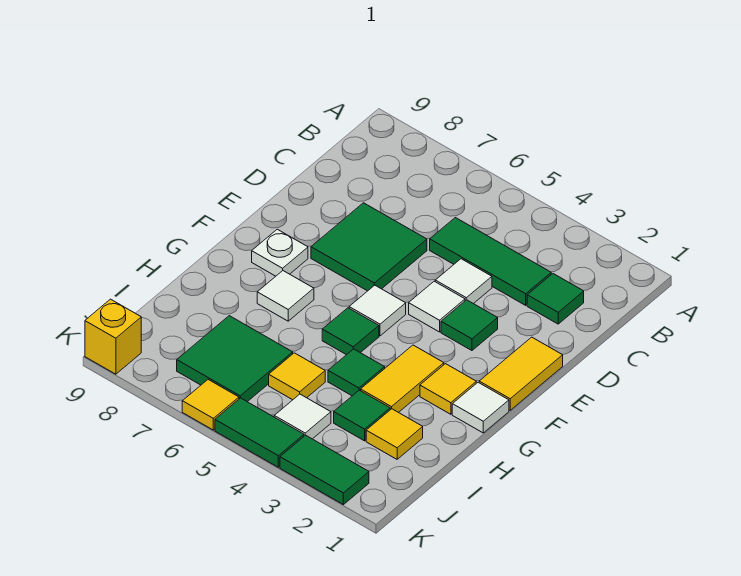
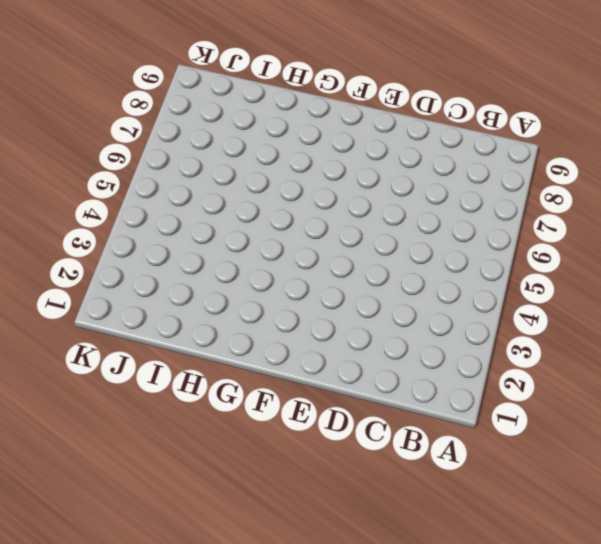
none -> green 1x1 tile [527,274,584,324]
none -> green 1x3 tile [430,218,551,305]
none -> white 1x1 tile [435,259,492,304]

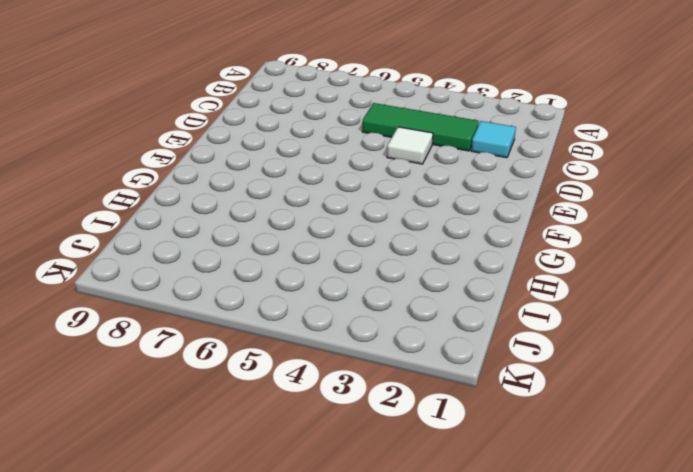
cyan 1x1 tile [471,121,516,158] -> green 1x1 tile [527,274,584,324]
none -> green 2x2 tile [311,203,427,291]
none -> yellow 1x2 tile [479,337,563,410]
none -> green 1x1 tile [441,300,498,350]

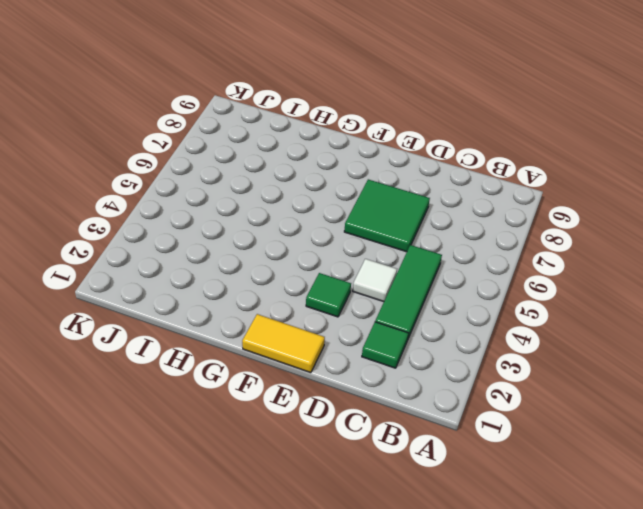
none -> white 1x1 tile [409,281,465,332]
none -> white 1x1 tile [349,285,406,336]
none -> white 1x1 plate [252,229,308,276]

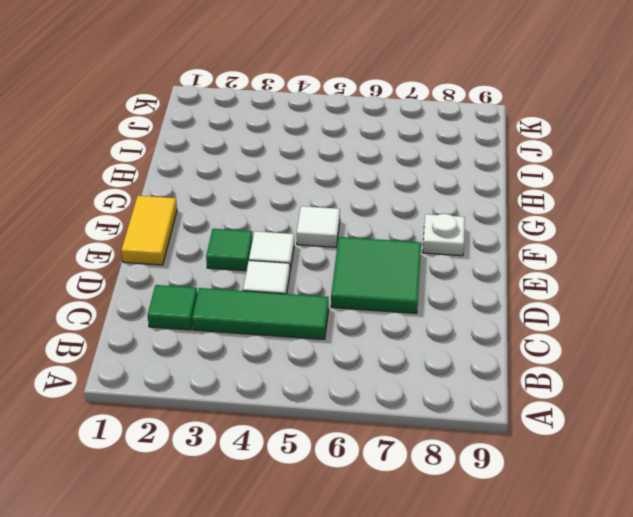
none -> white 1x1 tile [452,382,509,433]
none -> yellow 1x1 tile [420,364,476,414]
none -> yellow 1x2 tile [361,345,444,413]

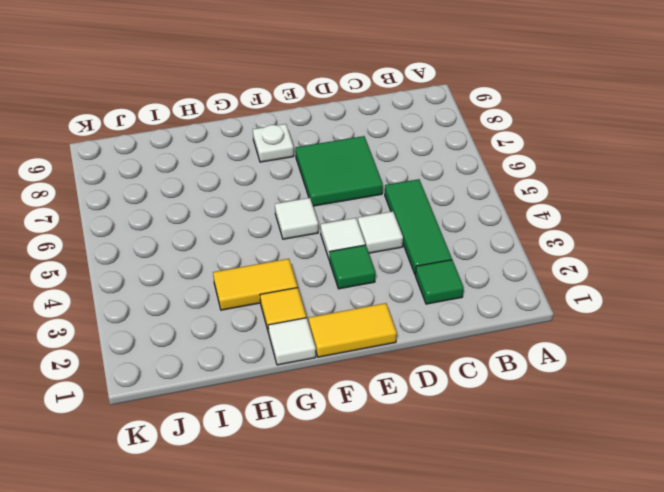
none -> green 1x1 tile [322,308,379,355]
none -> white 1x1 tile [257,271,314,321]
none -> green 1x1 tile [328,349,385,396]

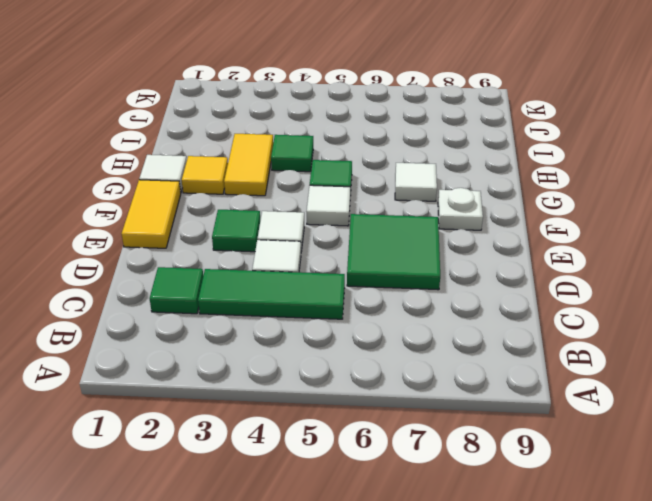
none -> yellow 1x1 tile [366,409,423,459]
none -> green 1x1 tile [334,390,390,441]
none -> yellow 1x1 tile [269,353,325,400]

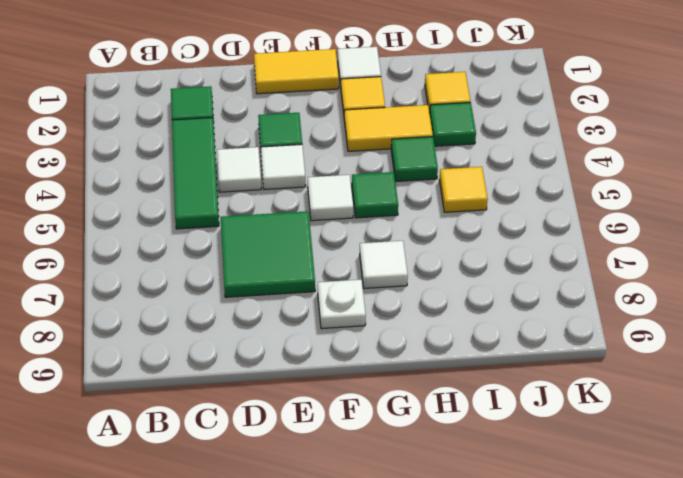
none -> green 2x2 tile [177,316,293,402]
none -> white 1x1 tile [274,394,331,439]
none -> green 1x2 tile [280,435,369,505]

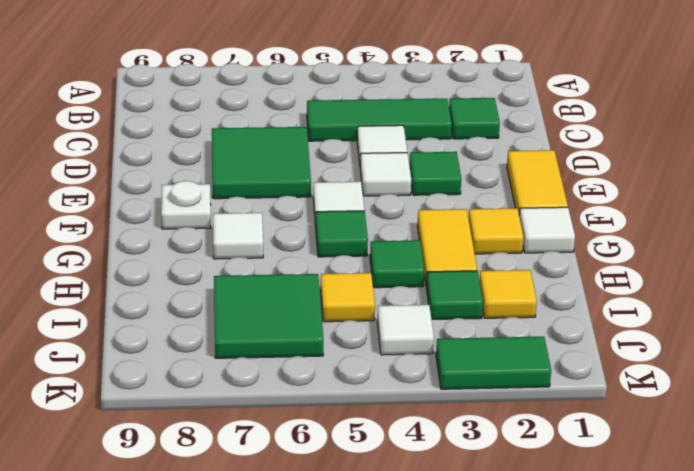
none -> green 1x2 tile [215,398,304,467]
none -> yellow 1x1 tile [182,380,239,430]
none -> yellow 1x1 brick [85,299,141,374]

